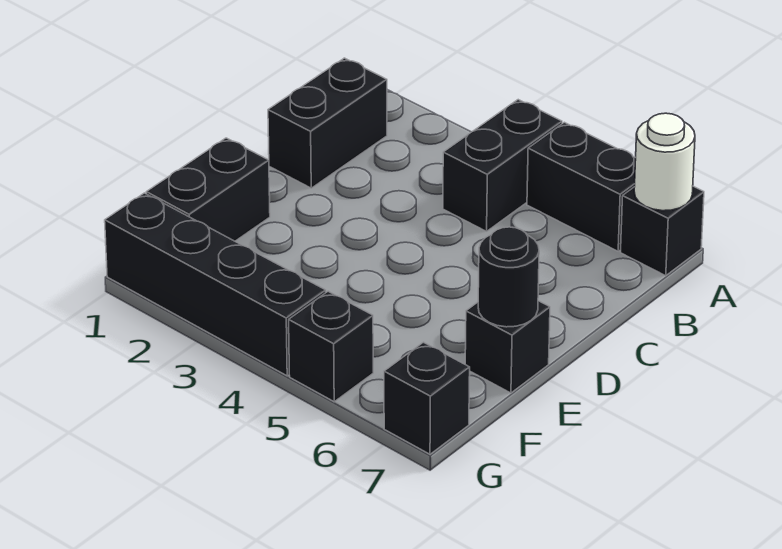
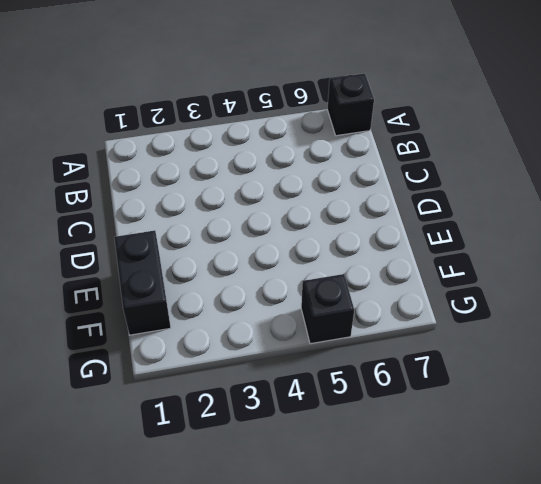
none -> black 1x2 brick [443,100,562,231]
none -> black 1x2 brick [527,122,636,251]

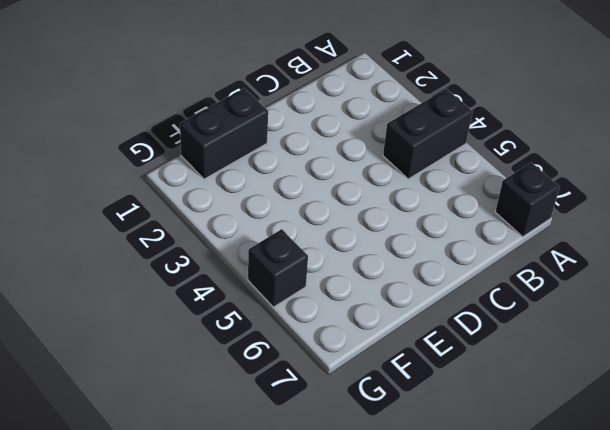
none -> black 1x2 brick [527,122,636,251]
none -> black 1x2 brick [268,58,387,188]

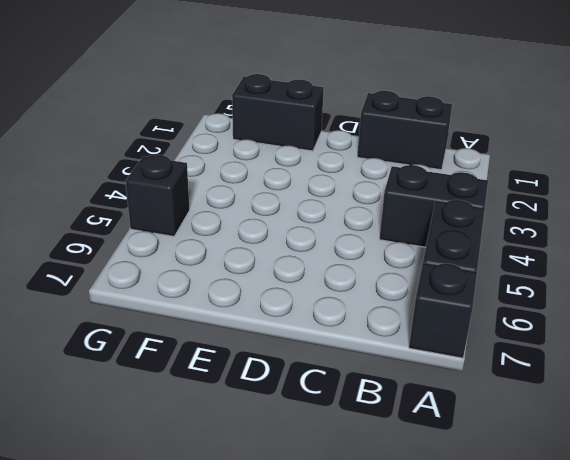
none -> black 1x1 brick [465,301,550,393]
none -> black 1x4 brick [105,193,326,376]

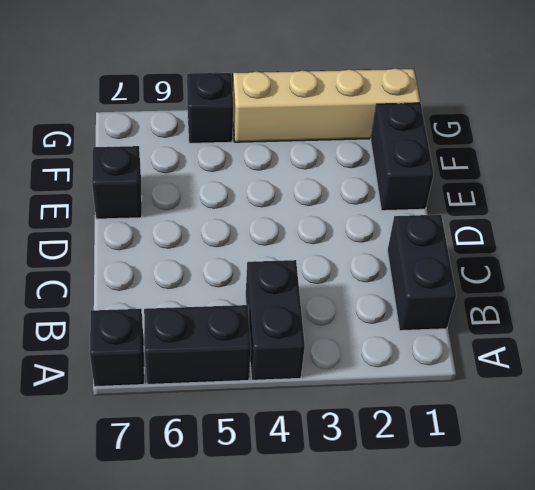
tan 1x4 brick [233,69,420,142] -> black 1x4 brick [105,193,326,376]
none -> black 1x1 brick [384,342,470,454]
none -> white 1x1 round brick [634,113,695,211]

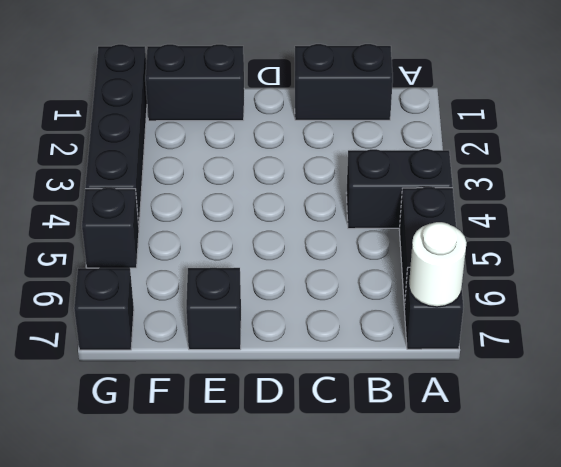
none -> black 1x1 round brick [478,227,539,327]

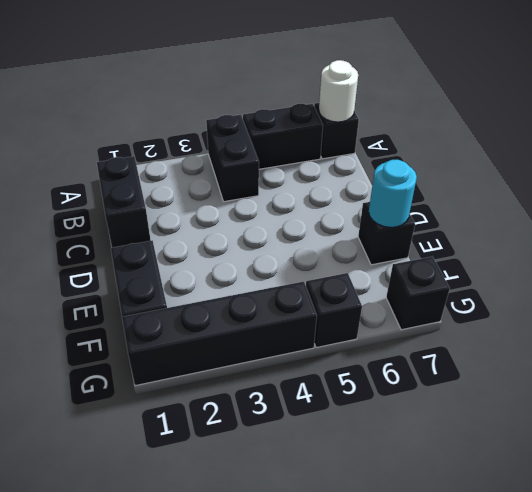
cyan 1x1 round brick [369,160,417,227] -> black 1x1 round brick [478,227,539,327]

